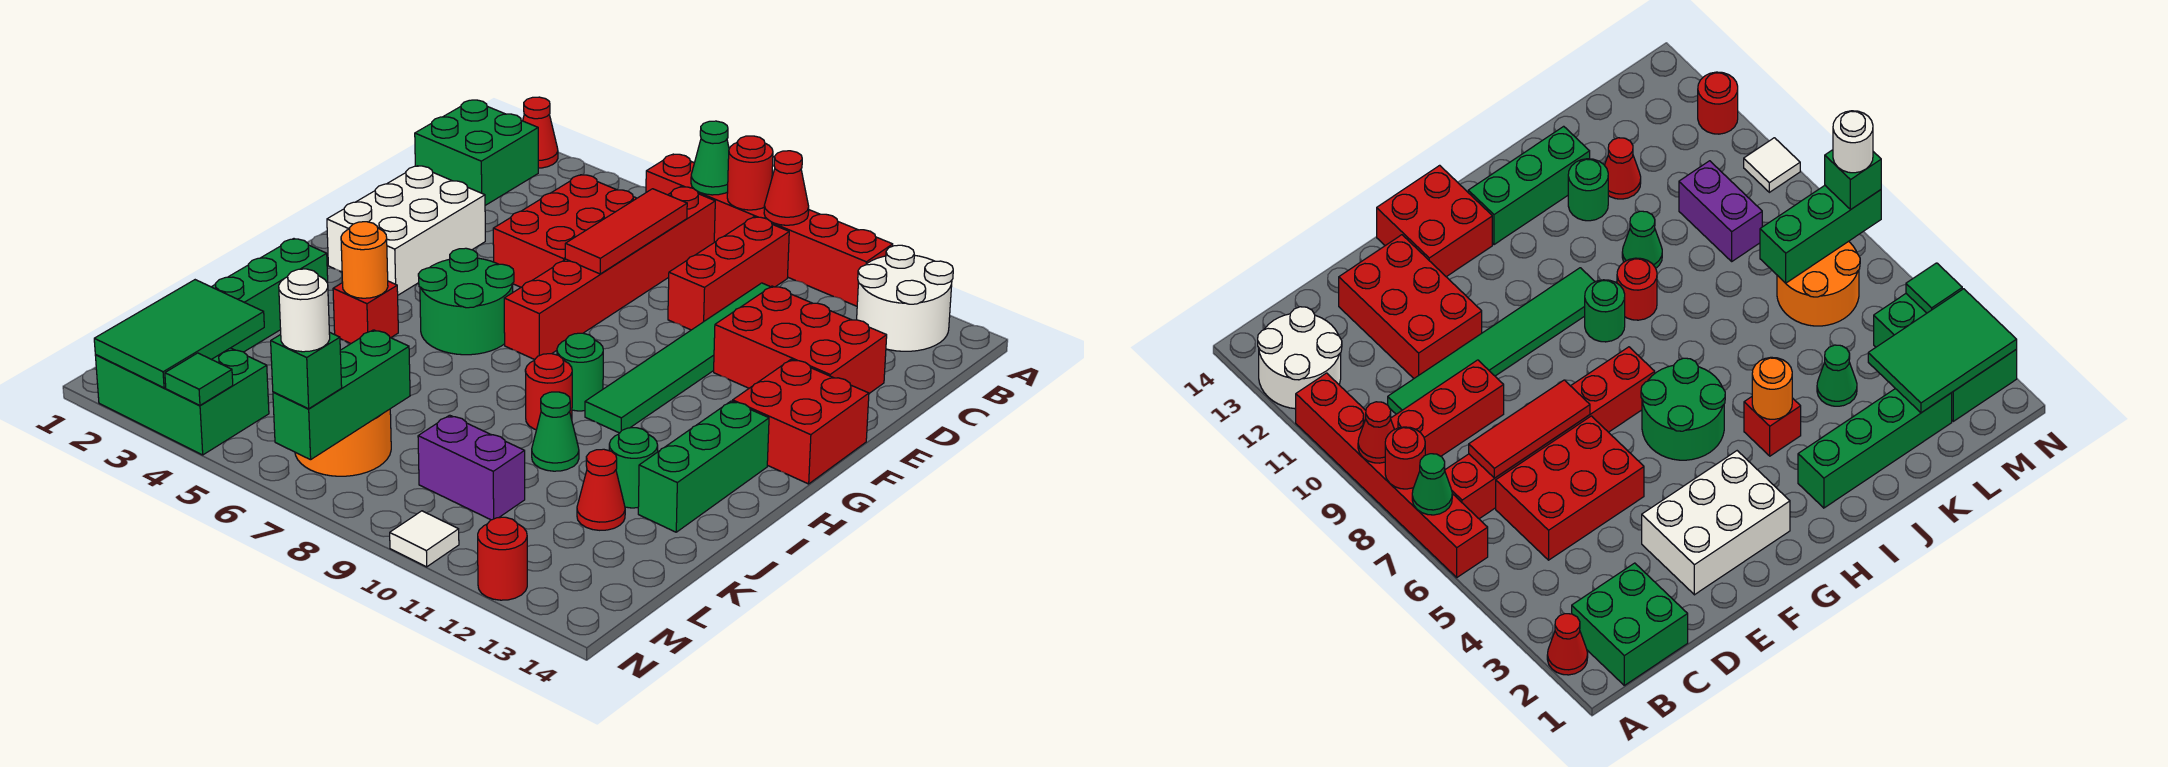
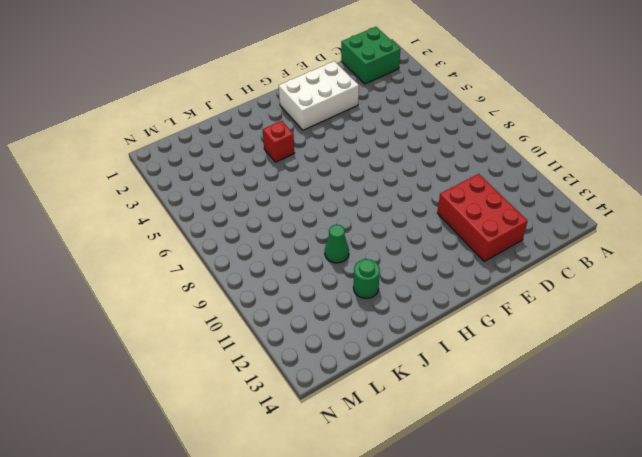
none -> red 1x1 cone [523,97,558,168]
none -> red 1x6 brick [646,154,893,306]
none -> white 2x2 round brick [857,245,953,351]
none -> red 1x6 brick [504,187,715,360]

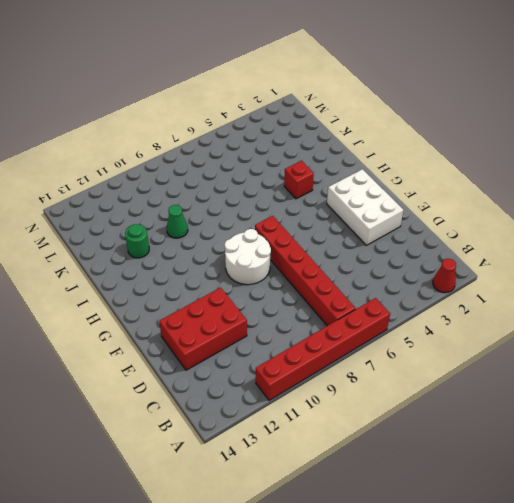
white 2x2 round brick [224,229,271,285] -> white 2x2 round brick moved to [857,245,953,351]
none -> green 2x2 brick [415,100,538,205]
none -> red 1x3 brick [668,217,789,330]
none -> red 2x3 brick [493,175,637,287]
none -> green 1x6 tile [585,283,770,433]

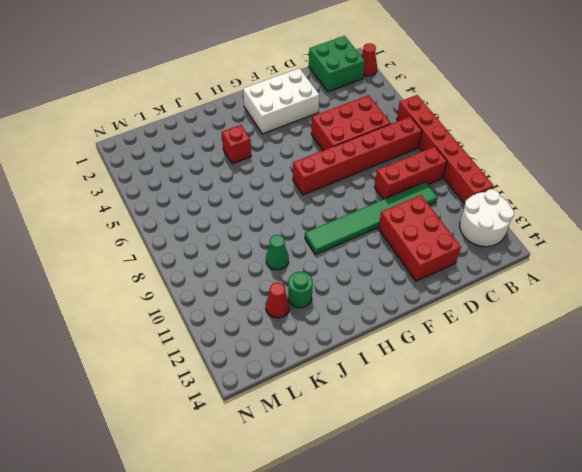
none -> red 2x2 brick [733,359,869,484]
none -> green 2x2 round brick [418,248,514,355]
none -> green 1x1 round brick [557,333,603,411]
none -> green 1x3 brick [638,401,769,532]

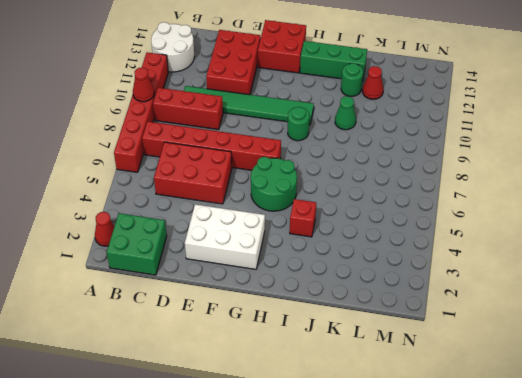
none -> green 1x4 brick [212,239,328,352]
none -> red 1x1 round brick [525,354,572,430]
none -> green 1x1 cone [1817,345,1857,406]
none -> orange 2x2 round brick [295,409,391,476]

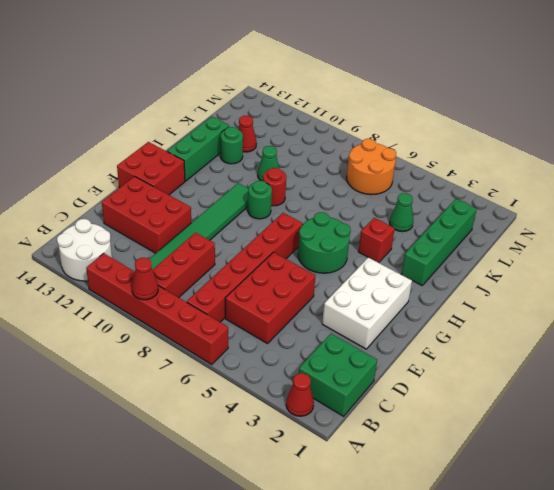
none -> purple 1x2 brick [418,415,525,520]
none -> green 2x3 brick [95,348,269,455]
none -> white 1x1 tile [390,511,459,567]
none -> red 1x1 round brick [478,517,527,600]

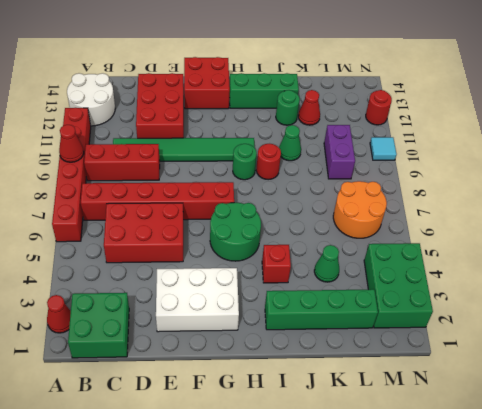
cyan 1x1 tile [370,137,397,160] -> white 1x1 tile [390,511,459,567]
none -> green 1x1 cone [691,121,729,195]
none -> red 1x1 round brick [727,136,773,210]
none -> red 1x3 tile [565,189,687,274]
none -> orange 1x1 round brick [341,222,388,298]

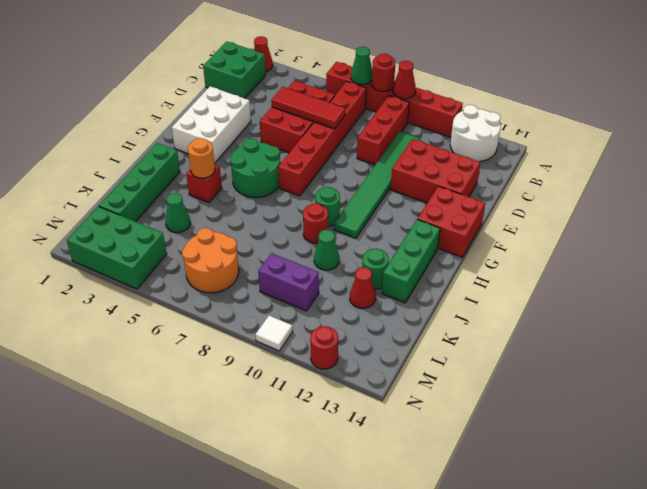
red 1x3 tile [271,87,345,129] -> red 1x3 tile turned to [565,189,687,274]
none -> green 2x3 tile [94,280,264,388]
none -> green 1x3 brick [273,330,410,460]
none -> green 1x1 tile [165,353,233,405]
none -> green 1x1 brick [271,332,342,409]

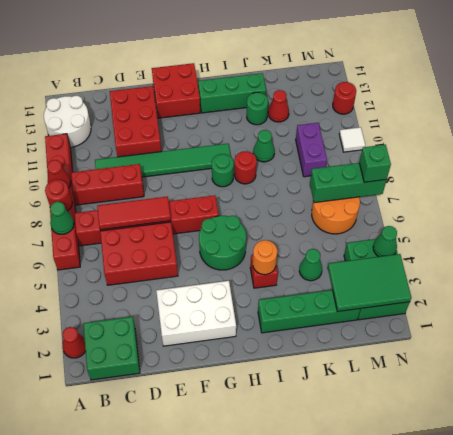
green 1x1 cone [373,226,397,257] -> green 1x1 tile [165,353,233,405]
none -> white 1x1 round brick [279,269,330,352]

